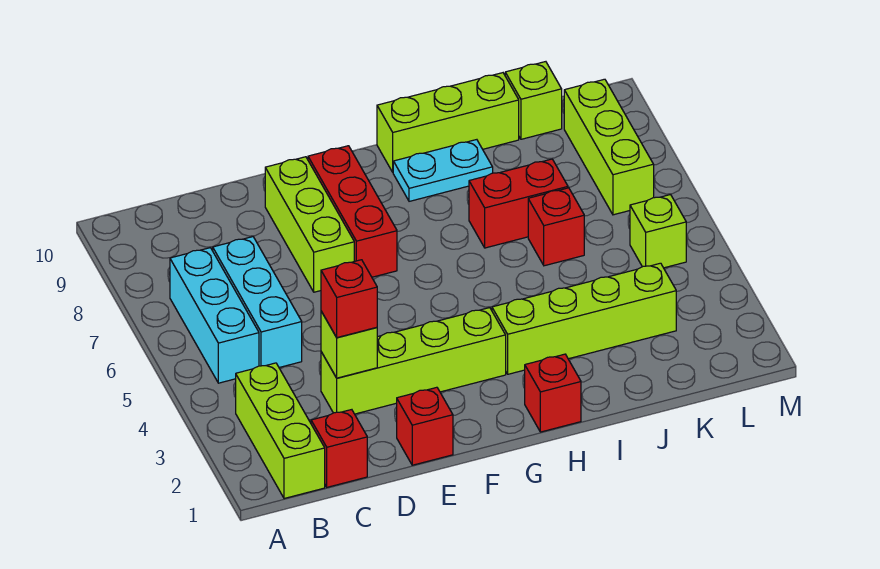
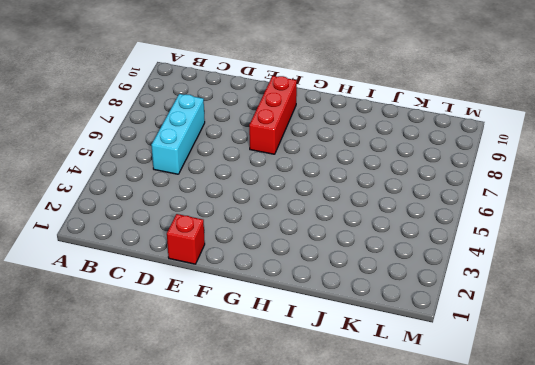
none -> lime 1x3 brick [236,363,325,499]
none -> cyan 1x3 brick [170,248,259,383]
none -> red 1x1 brick [311,410,367,487]

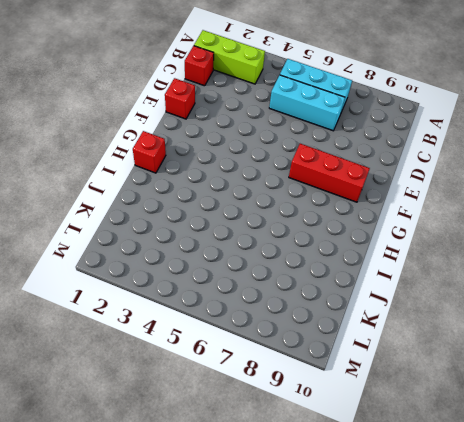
none -> lime 1x4 brick [321,308,506,414]
none -> lime 1x3 brick [265,157,354,292]
none -> lime 1x4 brick [492,263,676,374]

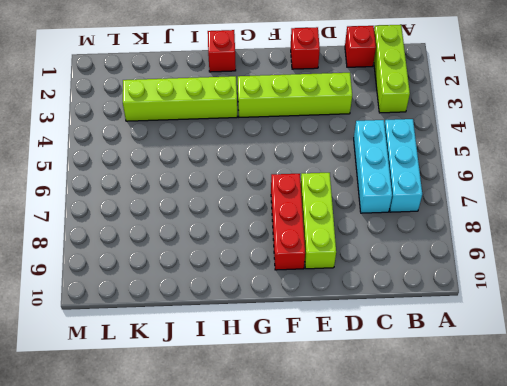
none -> cyan 1x2 plate [393,140,493,201]
none -> lime 1x3 brick [377,73,519,172]
none -> red 1x2 brick [469,159,568,248]

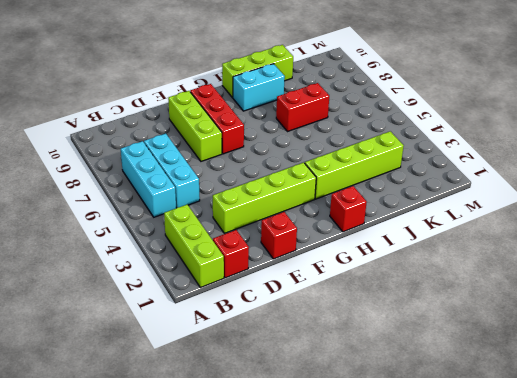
cyan 1x2 brick [233,64,285,111] -> cyan 1x2 plate [393,140,493,201]
none -> red 1x1 brick [528,188,584,266]
none -> lime 1x1 brick [505,62,562,139]
none -> lime 1x1 brick [630,195,686,268]

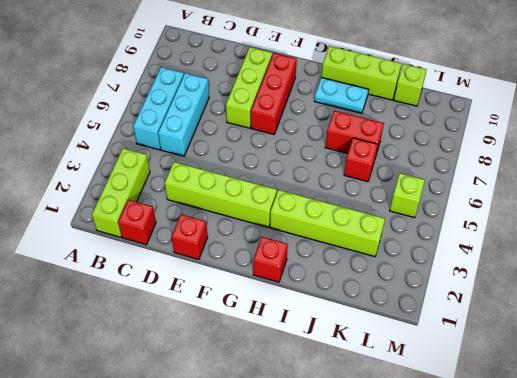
none -> lime 1x3 brick [564,79,654,215]
none -> lime 1x1 brick [321,311,377,378]
none -> red 1x1 brick [321,260,377,338]

